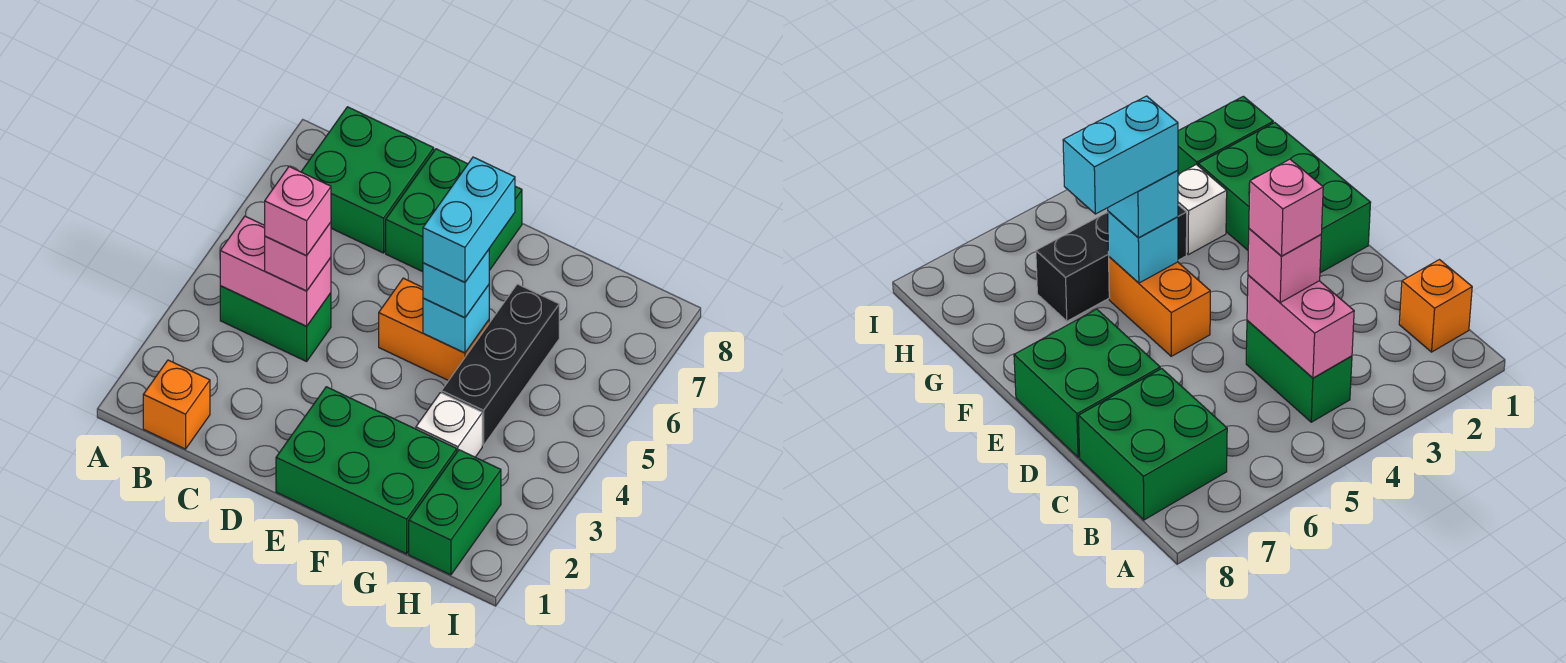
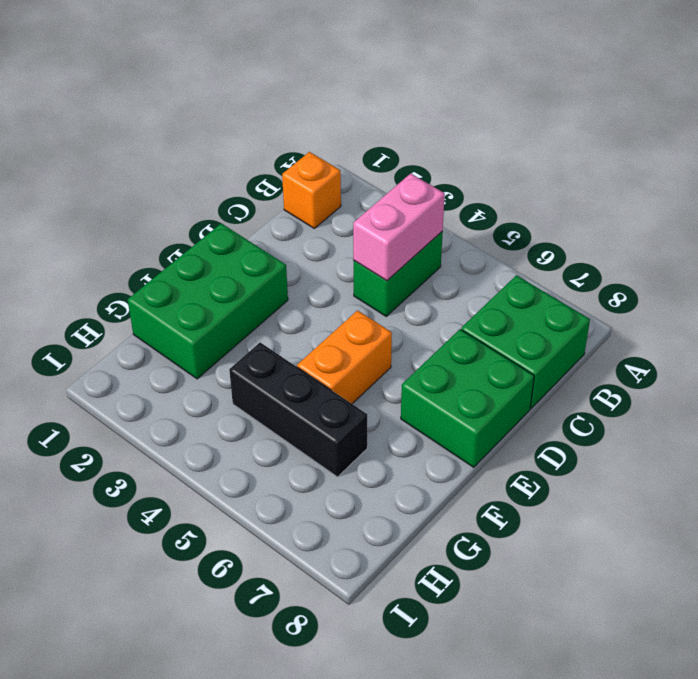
none -> white 1x1 brick [416,393,482,457]
none -> green 1x2 brick [409,450,501,575]
none -> cyan 1x1 brick [423,285,489,353]

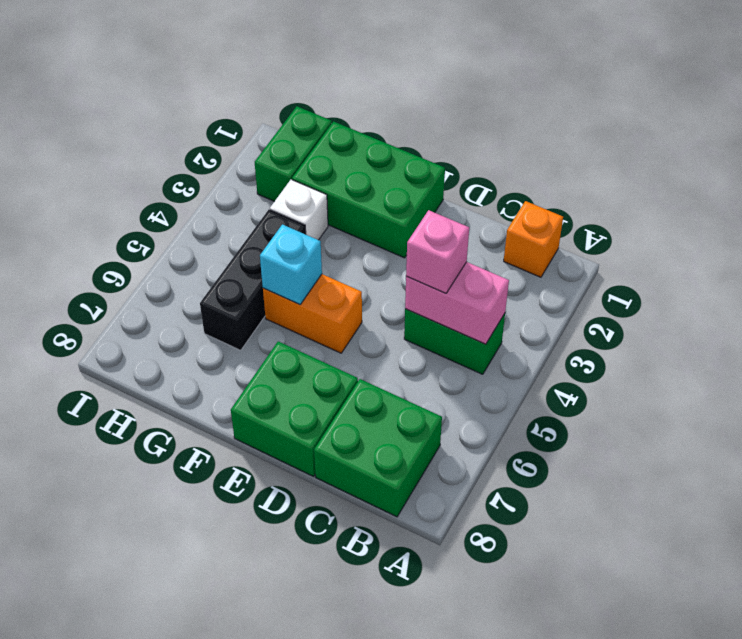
none -> cyan 1x1 brick [423,250,489,318]
none -> pink 1x1 brick [265,167,331,256]
none -> cyan 1x2 brick [423,157,515,282]

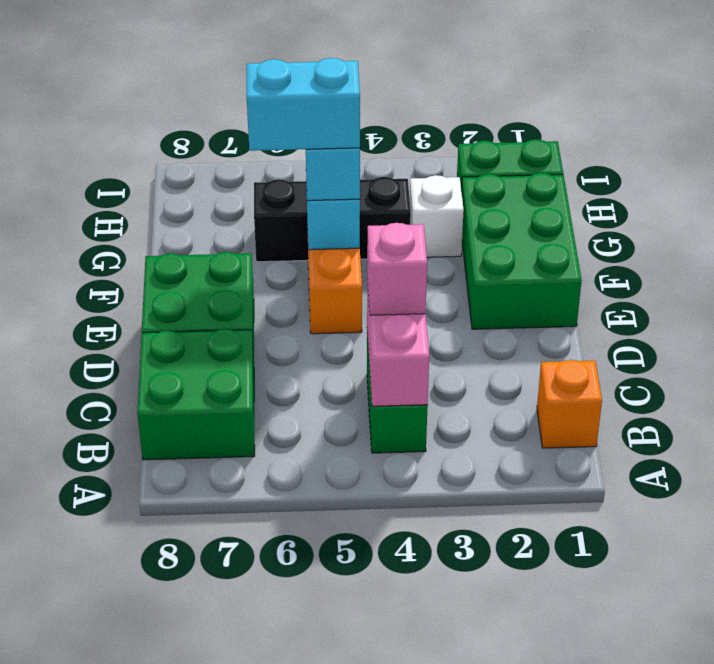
none -> pink 1x1 brick [265,167,331,256]

